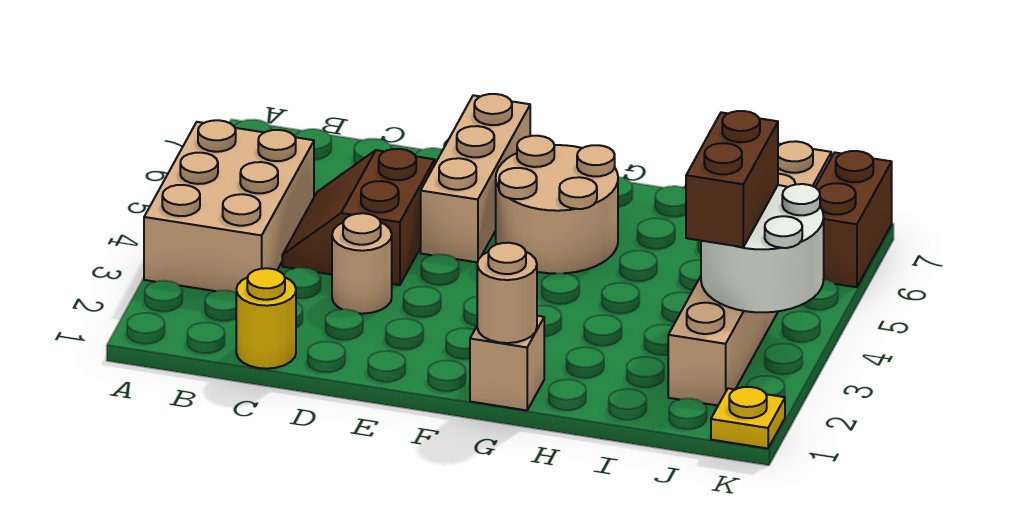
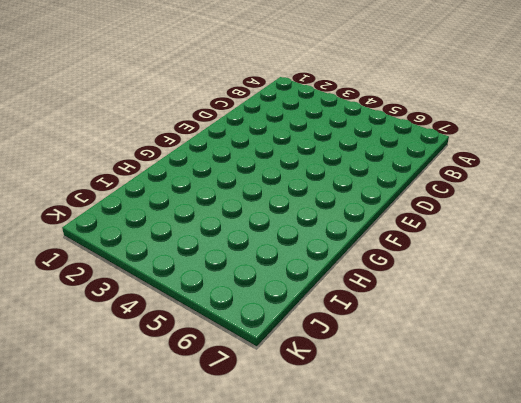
none -> tan 2x3 brick [144,120,314,293]
none -> yellow 1x1 round brick [236,268,296,369]
none -> brown 2x2 slope [282,149,435,285]

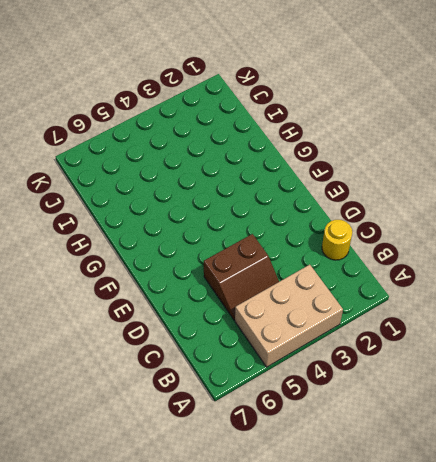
none -> tan 1x1 round brick [332,213,392,314]
none -> tan 1x3 brick [421,94,530,262]
none -> tan 2x2 round brick [496,136,618,274]

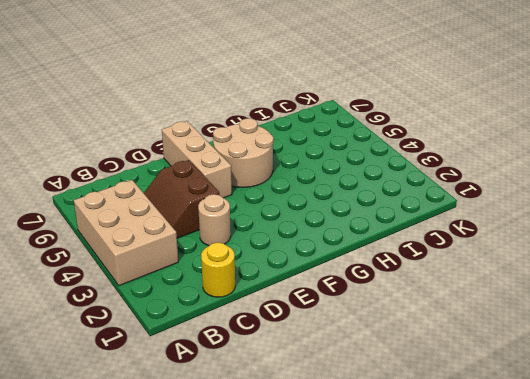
none -> tan 1x1 brick [470,316,544,410]
none -> tan 1x6 brick [668,141,831,406]
none -> yellow 1x1 plate [711,387,785,448]

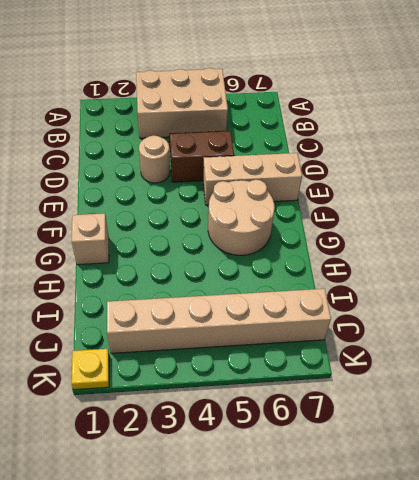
none -> yellow 1x1 round brick [236,268,296,369]
none -> brown 1x2 brick [815,151,892,287]
none -> tan 1x1 round brick [477,243,537,343]

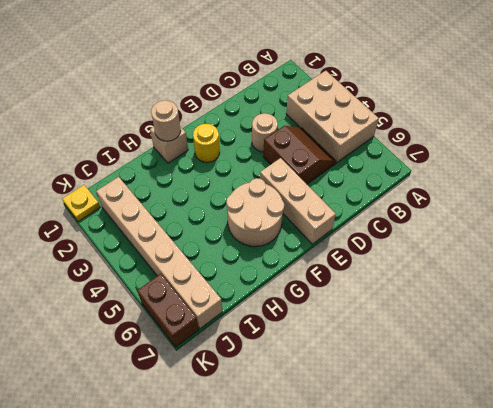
yellow 1x1 round brick [193,124,220,162] -> yellow 1x1 round brick moved to [236,268,296,369]
none -> white 2x2 round brick [701,184,824,312]
none -> brown 1x2 brick [686,111,778,247]

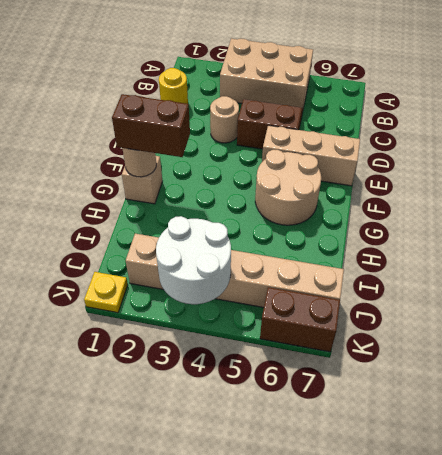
brown 1x2 brick [112,94,190,157] -> brown 1x2 brick moved to [686,111,778,247]

